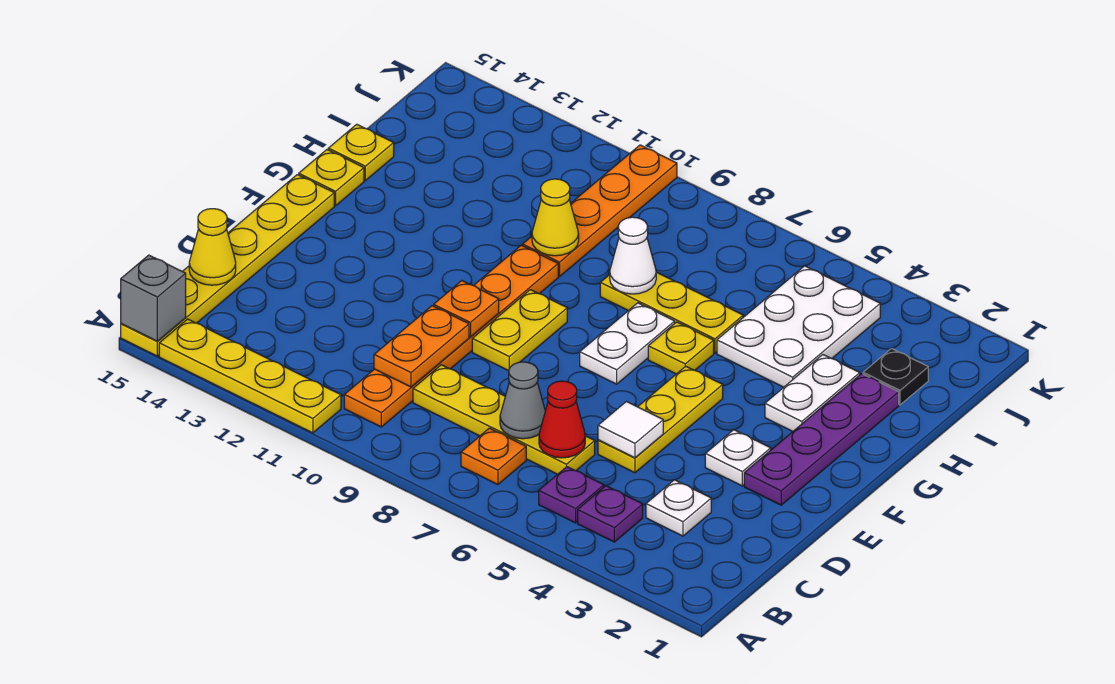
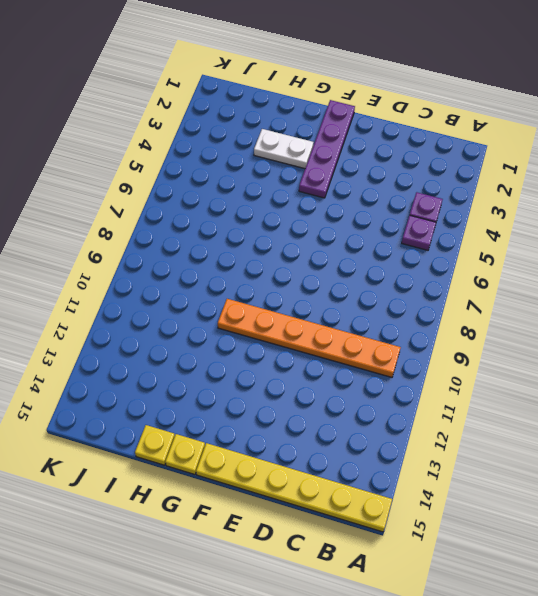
purple 1x4 plate [299,100,355,198] -> purple 1x4 plate turned to [744,374,899,505]
none -> yellow 1x4 plate [159,319,341,433]
none -> orange 1x1 plate [461,428,526,485]
none -> white 1x1 plate [646,480,711,536]
none -> yellow 1x4 plate [413,365,595,474]

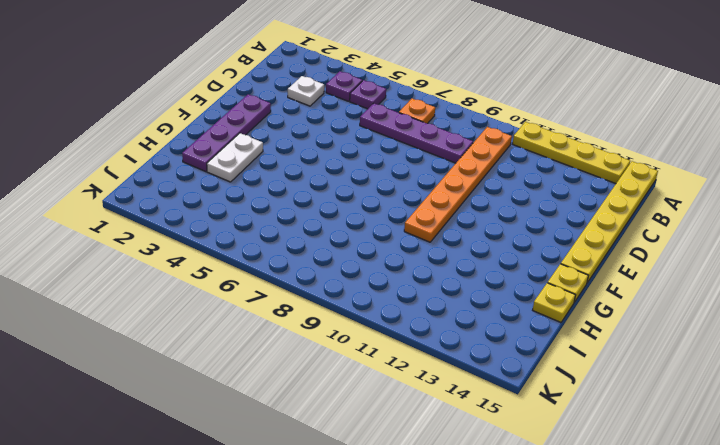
purple 1x4 plate [360,103,473,163] -> yellow 1x4 plate [413,365,595,474]
none -> yellow 1x3 plate [598,366,723,473]
none -> white 1x1 plate [705,430,771,486]
none -> yellow 1x2 plate [472,290,567,371]
none -> white 1x2 plate [580,303,675,384]

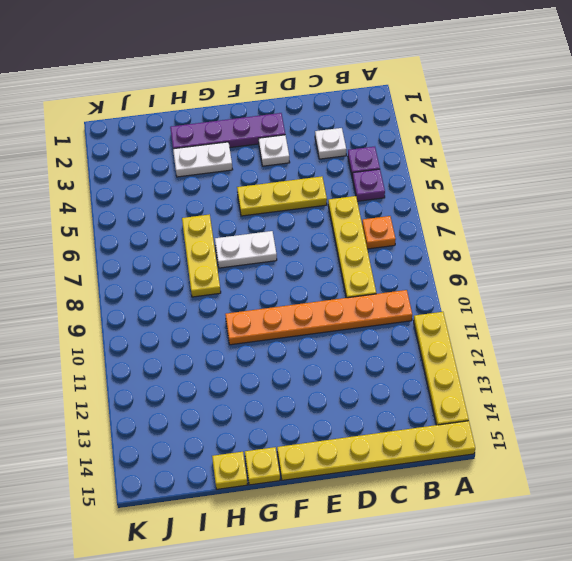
none -> yellow 1x2 plate [472,290,567,371]
none -> yellow 1x1 plate [648,322,714,374]
none -> white 2x3 plate [717,266,880,387]
none -> orange 1x4 plate [523,145,677,277]

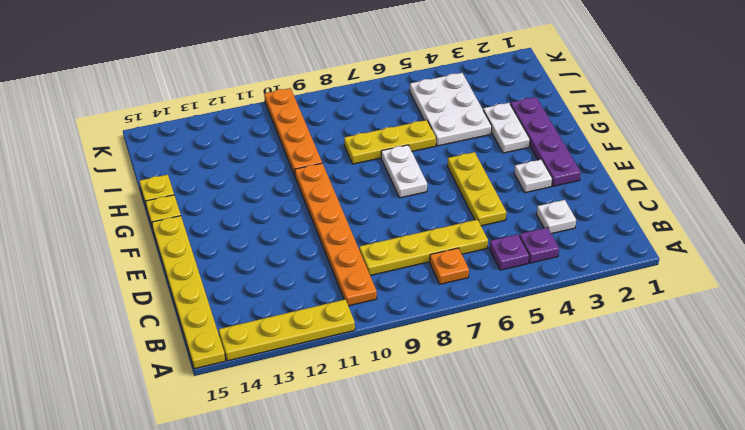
none -> yellow 1x2 plate [472,290,567,371]
none -> yellow 1x1 plate [648,322,714,374]
none -> black 1x1 plate [863,349,928,405]
none -> grey 1x1 brick [121,255,186,341]

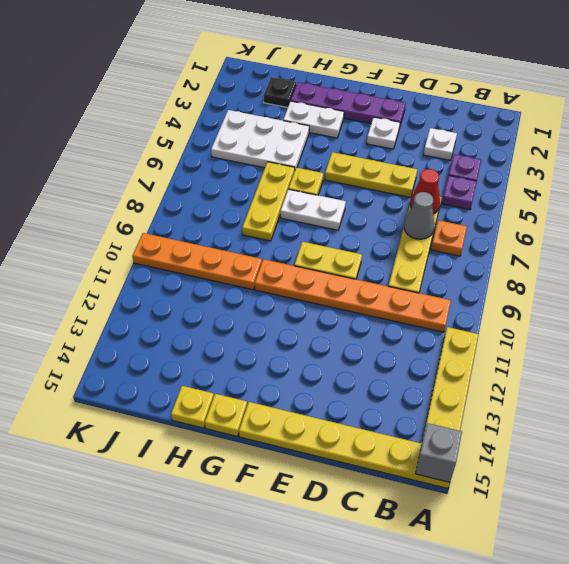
none -> orange 1x2 plate [374,306,469,387]
none -> yellow 1x1 cone [189,209,236,285]
none -> white 1x1 tile [598,402,663,458]
none -> orange 1x1 plate [434,281,499,337]

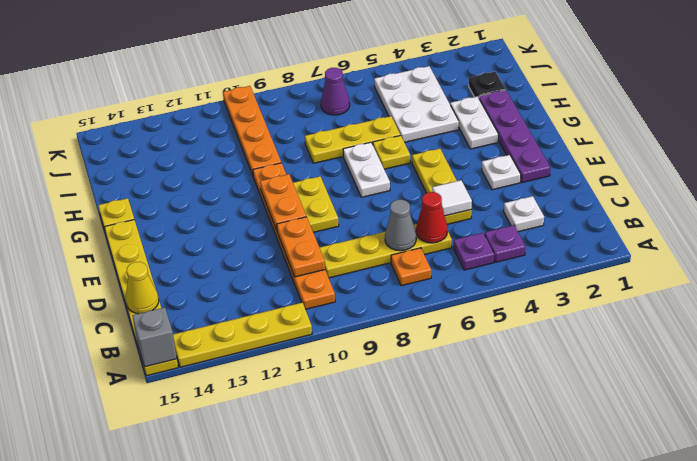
orange 1x2 plate [260,174,306,231] -> orange 1x1 plate [434,281,499,337]
purple 1x1 cone [321,68,350,115] -> none
none -> yellow 1x1 plate [328,124,394,180]
none -> white 1x1 cone [610,217,656,294]
none -> yellow 1x1 cone [532,179,579,256]

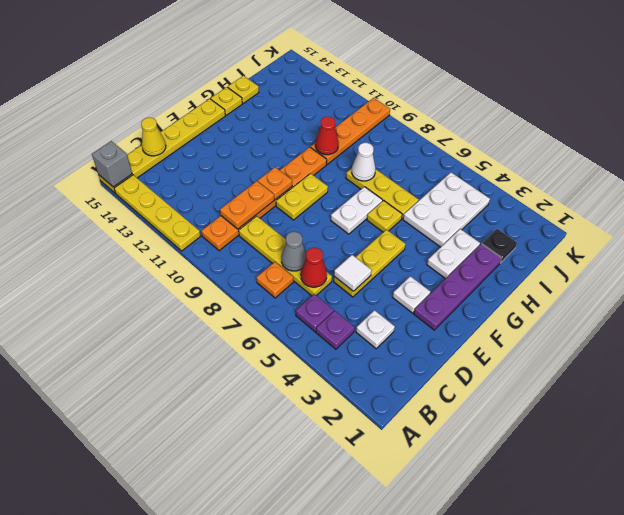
red 1x1 cone [315,117,339,155] -> yellow 1x1 cone [532,179,579,256]

